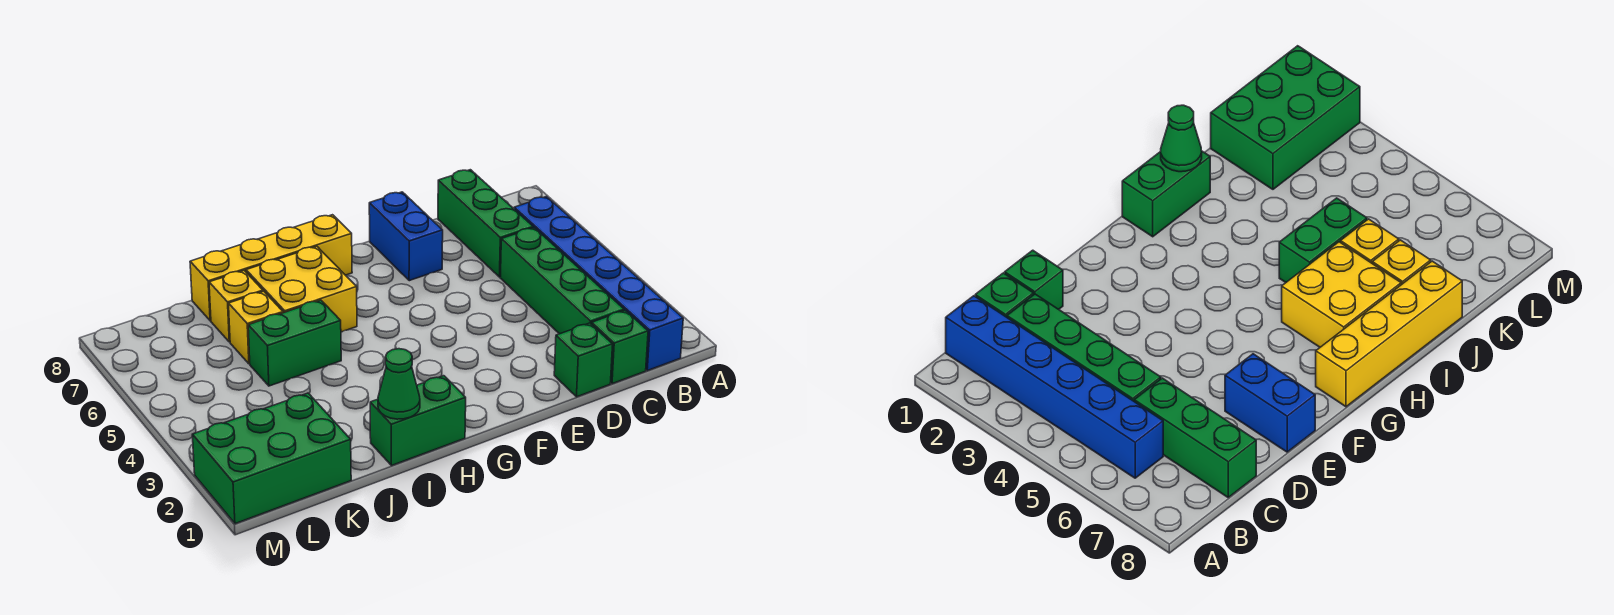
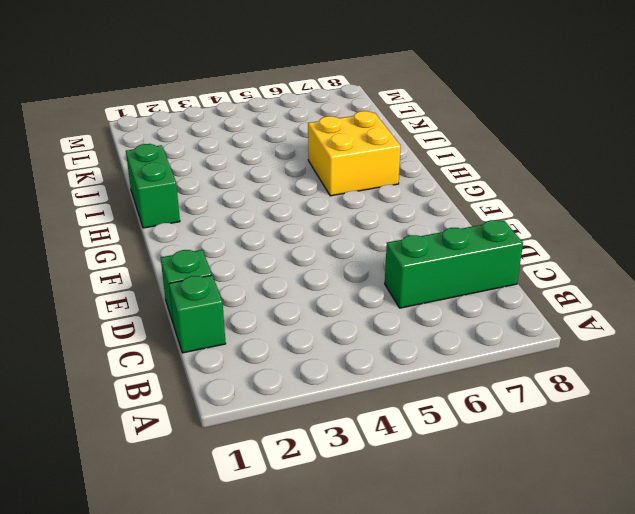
none -> blue 1x6 brick [514,197,683,371]
none -> green 1x4 brick [500,228,624,334]
none -> blue 1x2 brick [369,192,443,281]

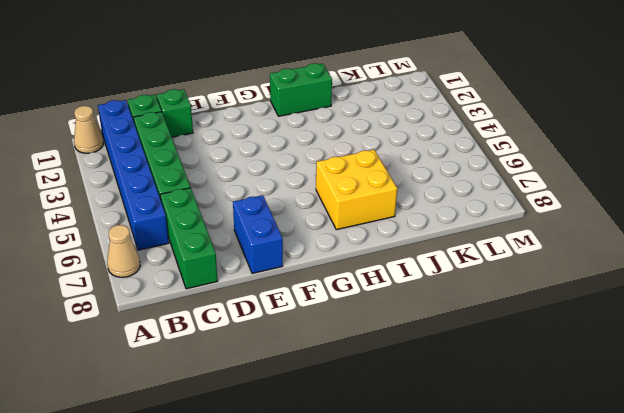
tan 1x1 cone [74,106,103,153] -> none
tan 1x1 cone [107,225,140,277] -> none
none -> yellow 1x4 brick [190,215,352,321]
none -> green 1x2 brick [248,300,341,386]
none -> yellow 1x1 brick [229,291,283,364]

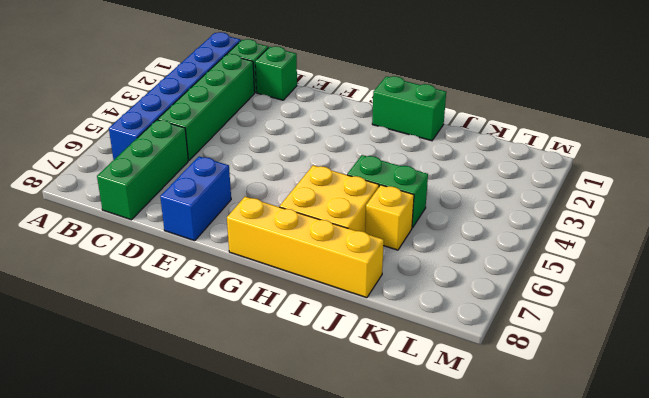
none -> yellow 1x1 brick [209,271,263,342]
none -> green 2x3 brick [192,393,351,524]
none -> green 1x1 cone [378,349,420,419]

